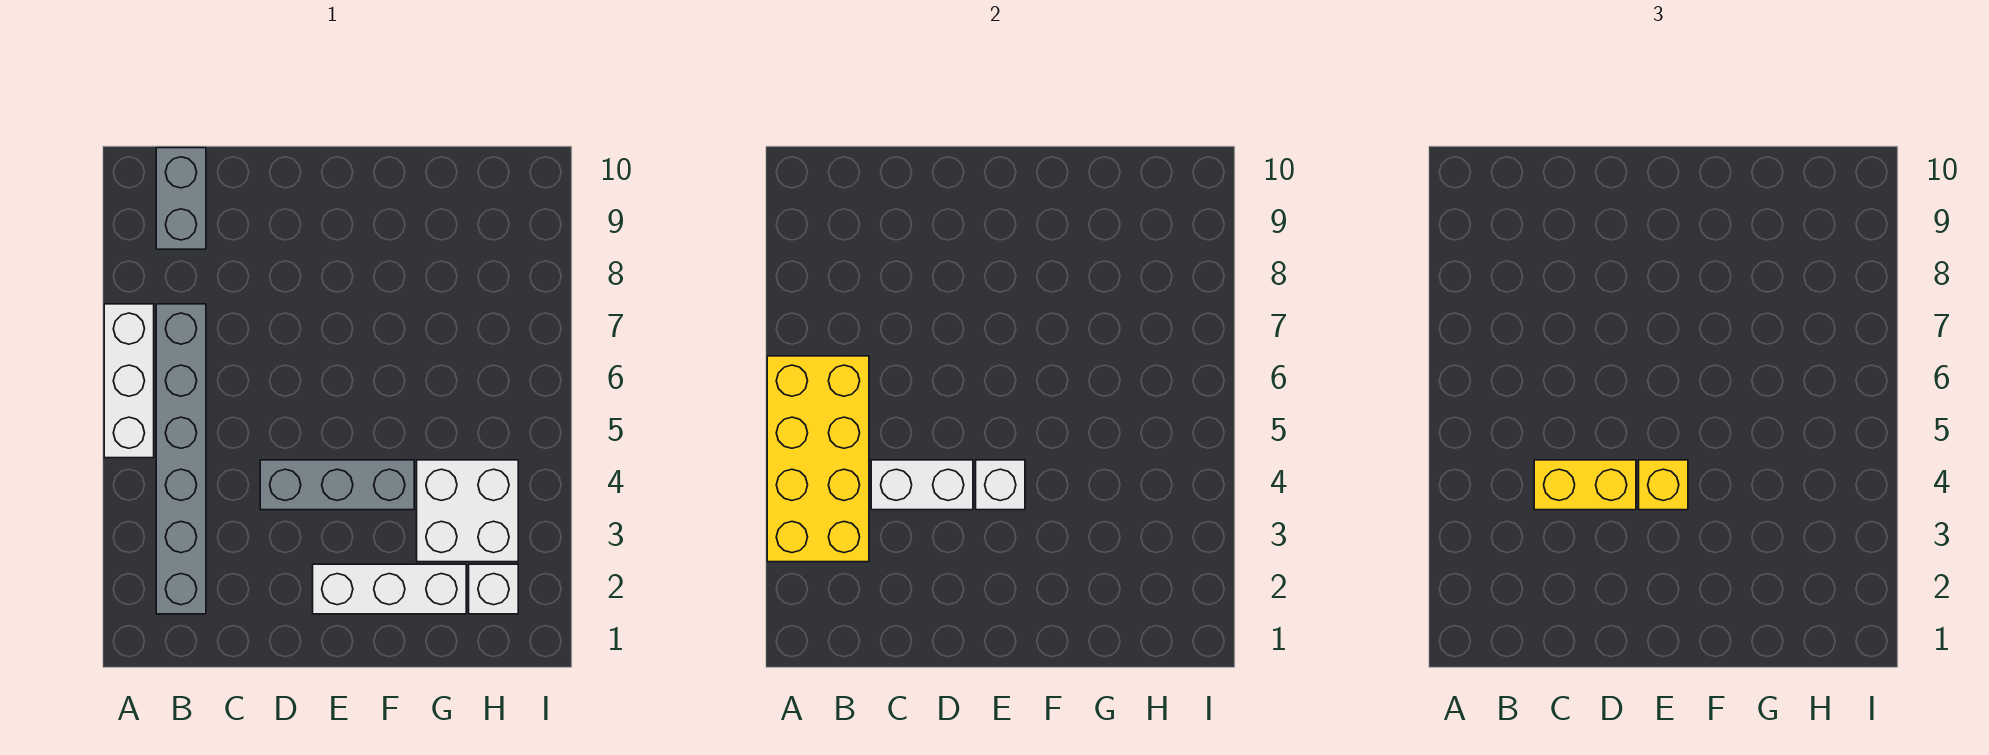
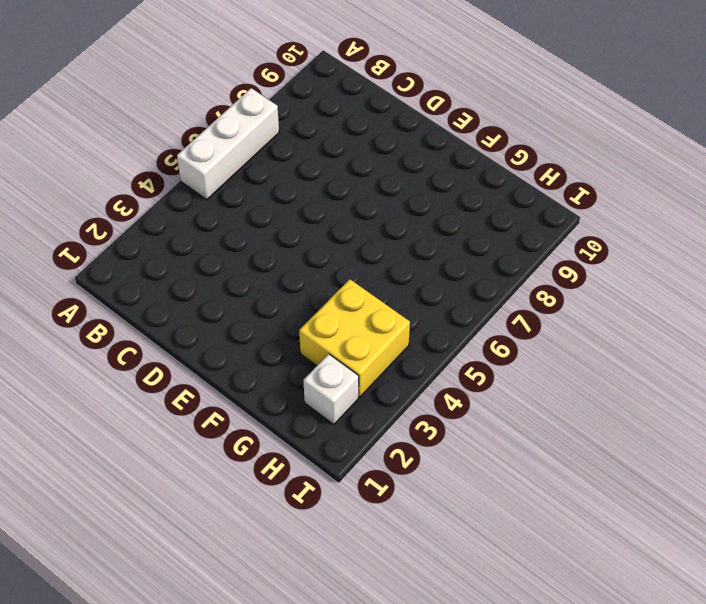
yellow 2x2 brick [299,279,410,397] -> white 2x2 brick [417,460,518,562]
none -> grey 1x6 brick [156,304,206,614]
none -> grey 1x2 brick [156,148,206,249]
none -> grey 1x3 brick [260,460,414,510]

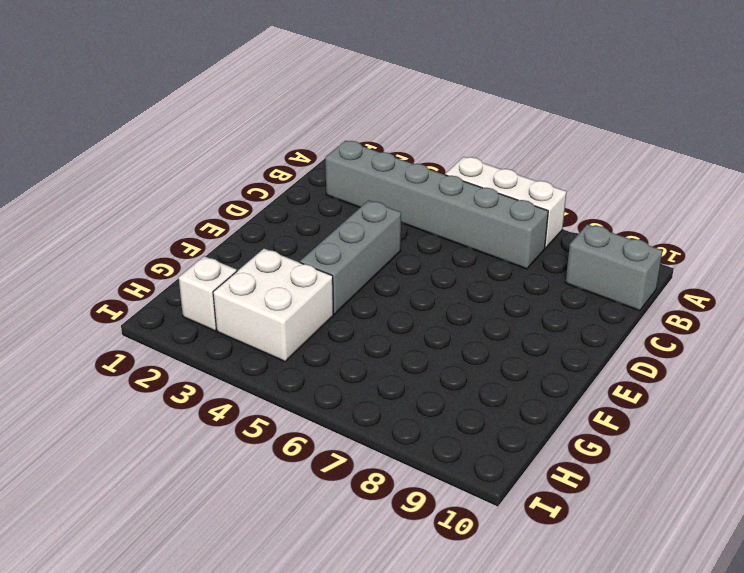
none -> white 1x3 brick [313,564,466,614]
none -> yellow 2x4 brick [767,356,869,562]
none -> white 1x2 brick [871,460,973,510]

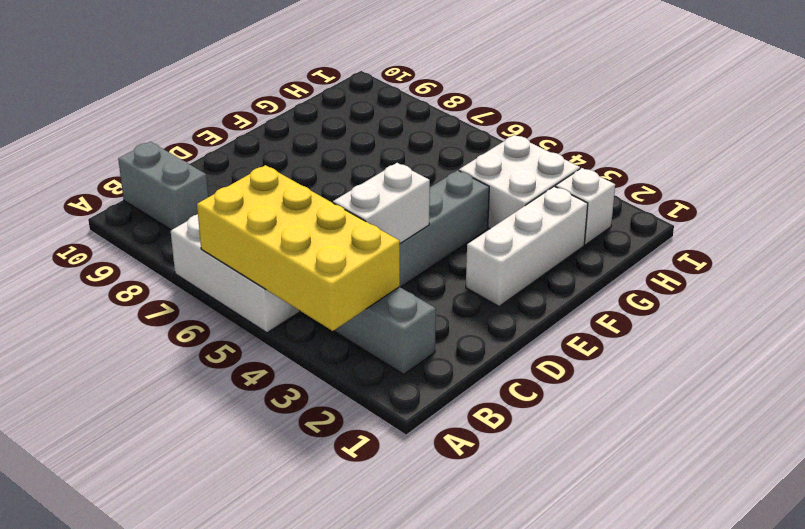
none -> white 1x1 brick [976,460,1025,510]
none -> yellow 1x2 brick [1534,460,1636,510]
none -> yellow 1x1 brick [1639,460,1688,510]

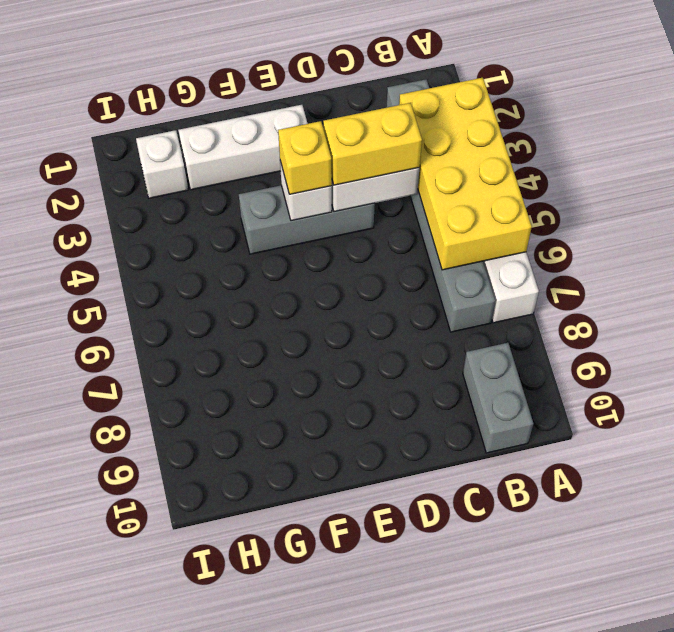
none -> white 2x2 brick [417,460,518,562]

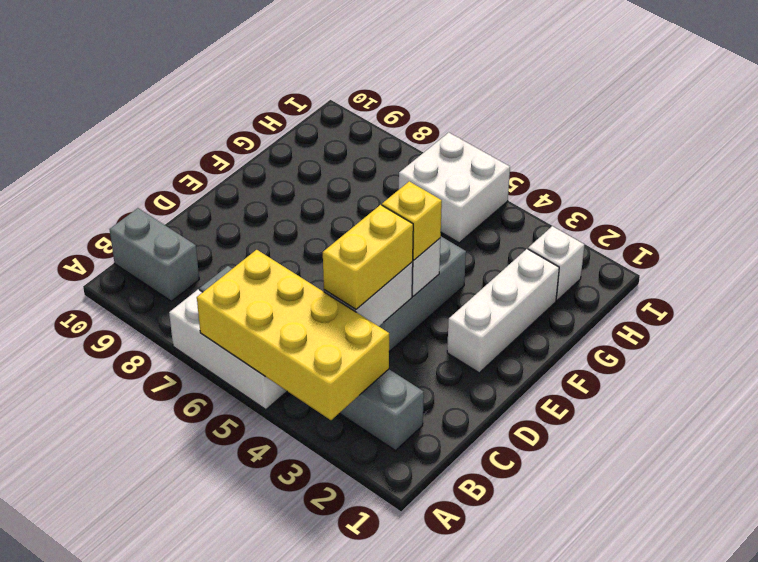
white 2x2 brick [399,132,510,243] -> white 2x2 brick moved to [417,460,518,562]

